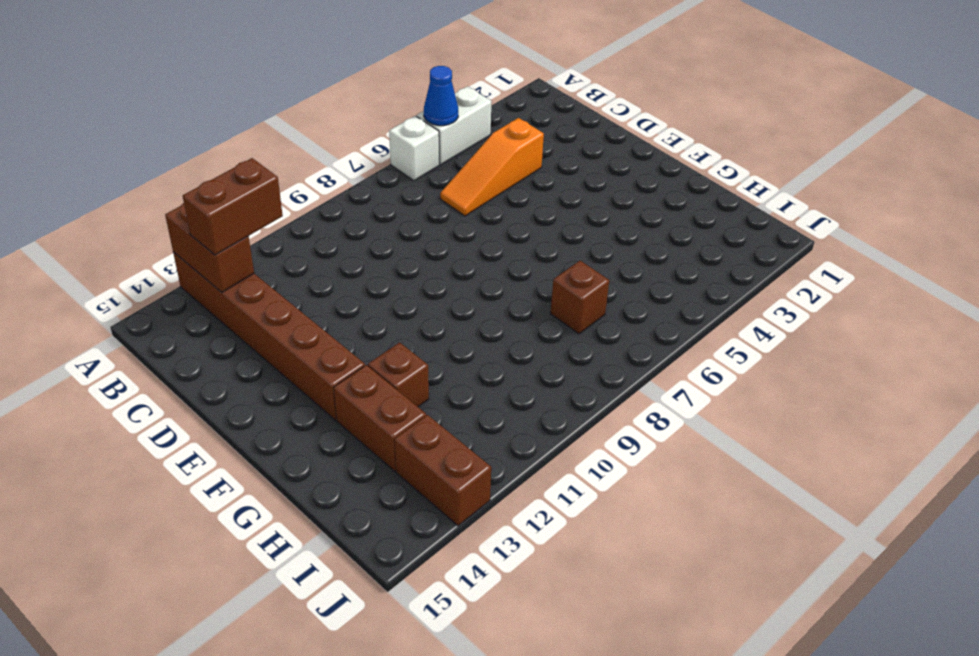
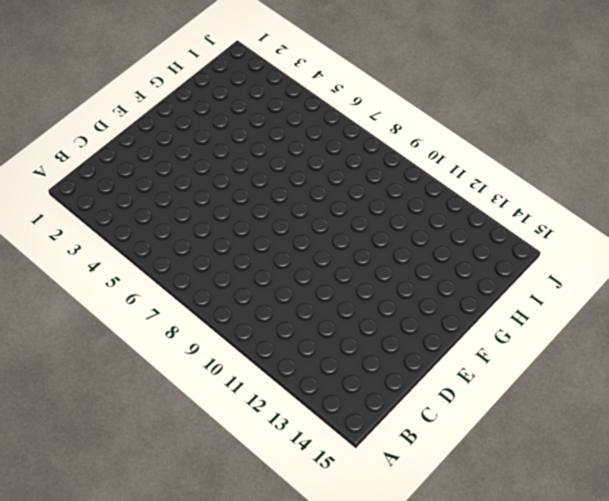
none -> white 1x2 brick [417,86,492,165]
none -> white 1x1 brick [389,116,439,181]

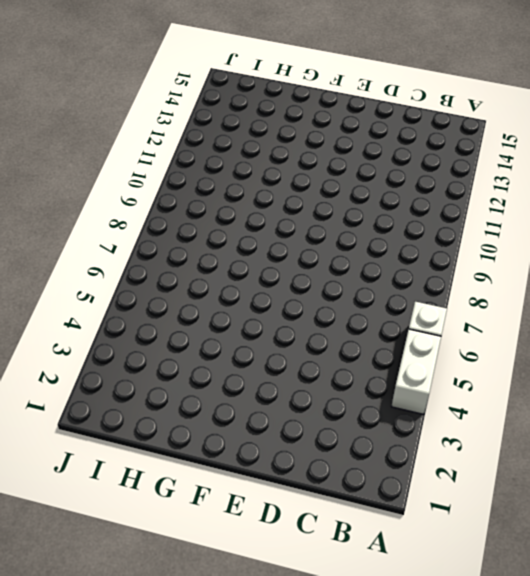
none -> brown 1x6 brick [173,252,365,420]
none -> orange 1x3 slope [440,118,544,216]

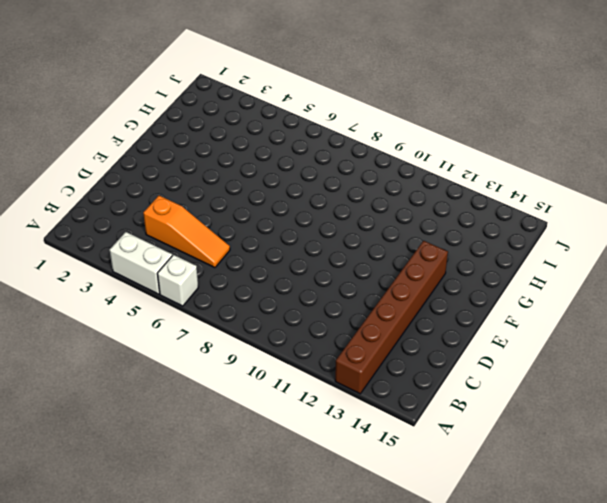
none -> brown 1x1 brick [368,342,429,407]
none -> brown 1x2 brick [334,365,426,471]

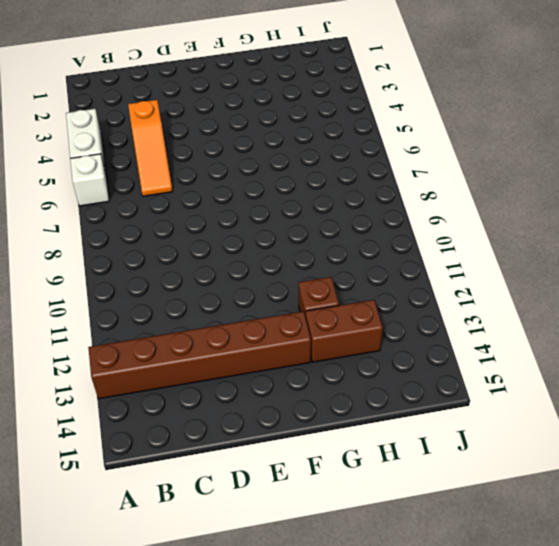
none -> brown 1x1 brick [550,261,609,334]
none -> brown 1x2 brick [395,415,491,526]

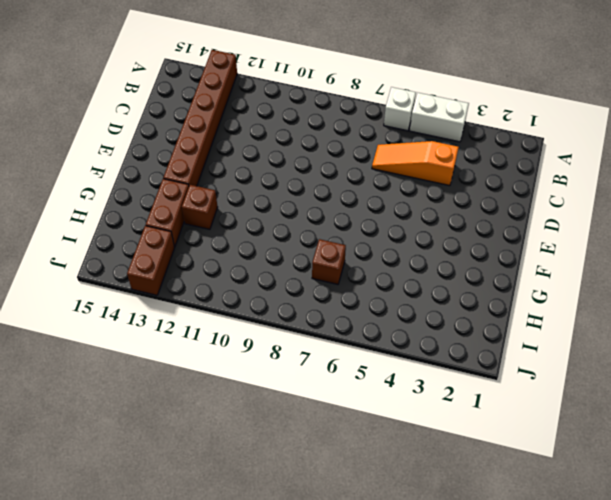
none -> blue 1x1 cone [424,66,458,126]
none -> brown 1x2 brick [165,203,254,292]

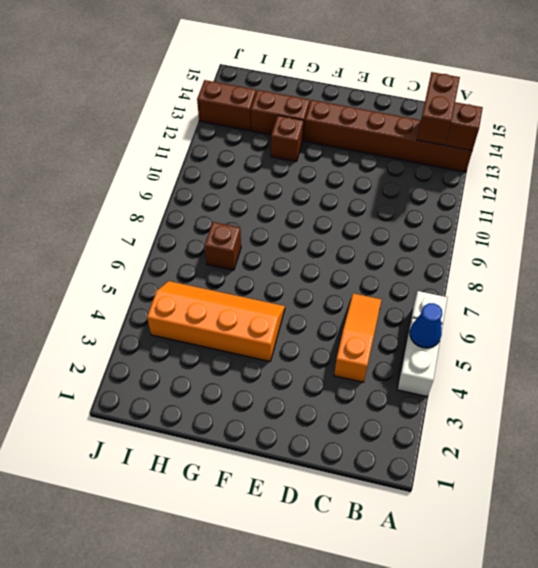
orange 2x4 slope [147,281,285,361] -> none

